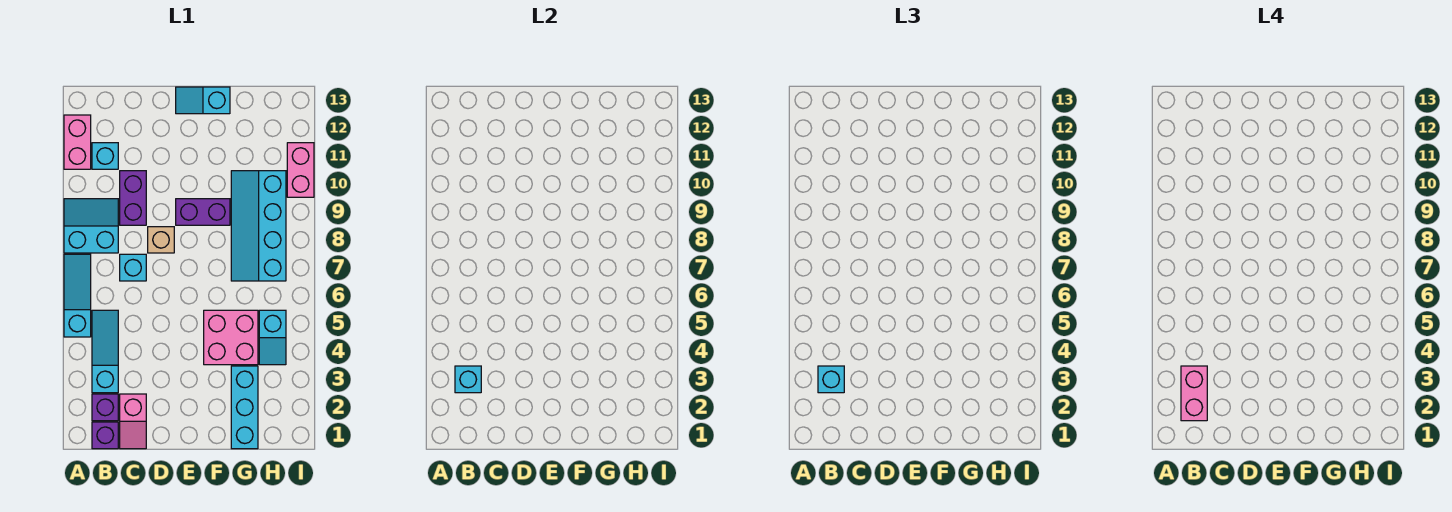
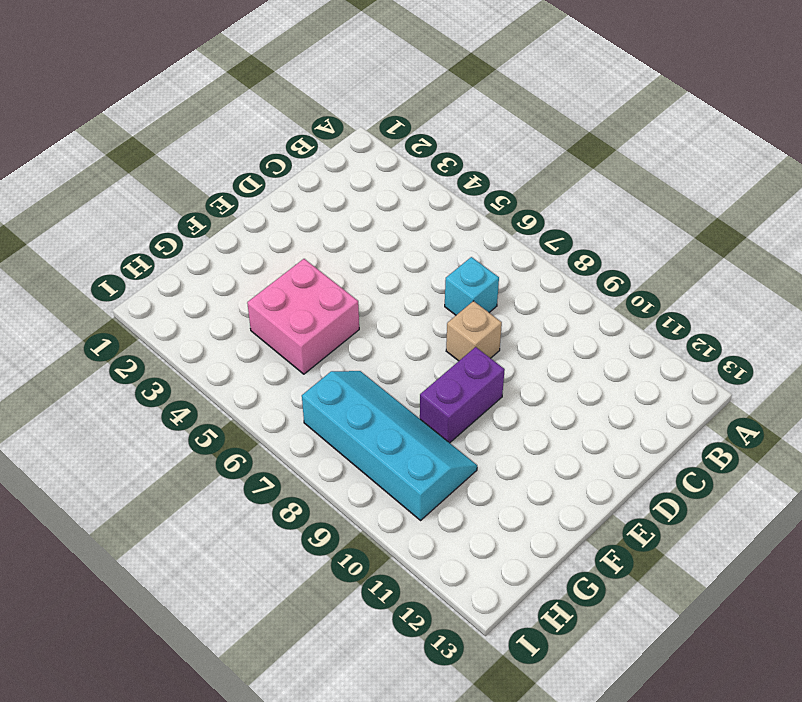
none -> cyan 1x3 slope [64,254,91,337]
none -> cyan 2x2 slope [64,199,118,253]
none -> pink 1x2 brick [64,115,91,169]

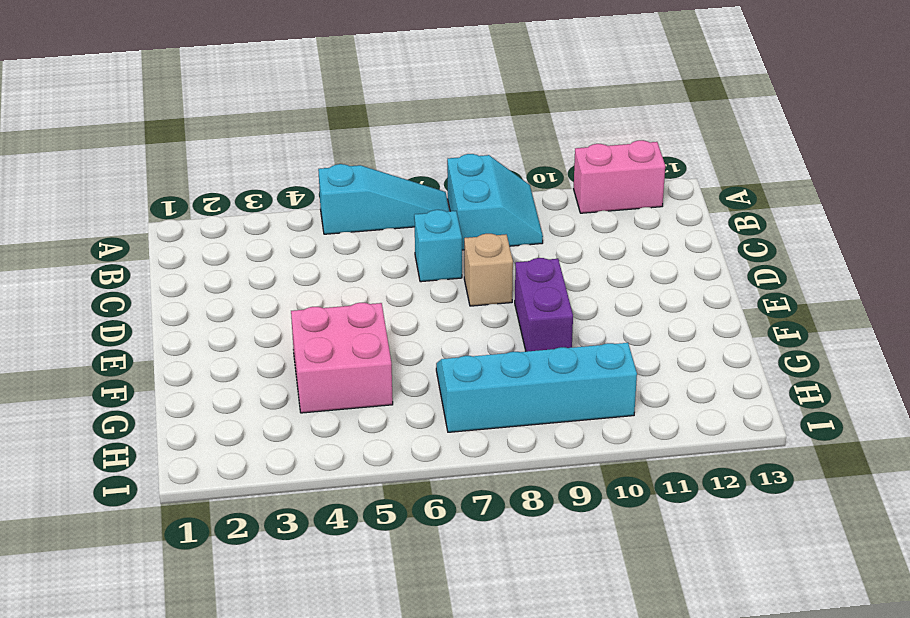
none -> purple 1x1 brick [92,422,118,449]
none -> purple 1x1 brick [92,394,118,421]
none -> cyan 1x3 slope [92,310,118,393]

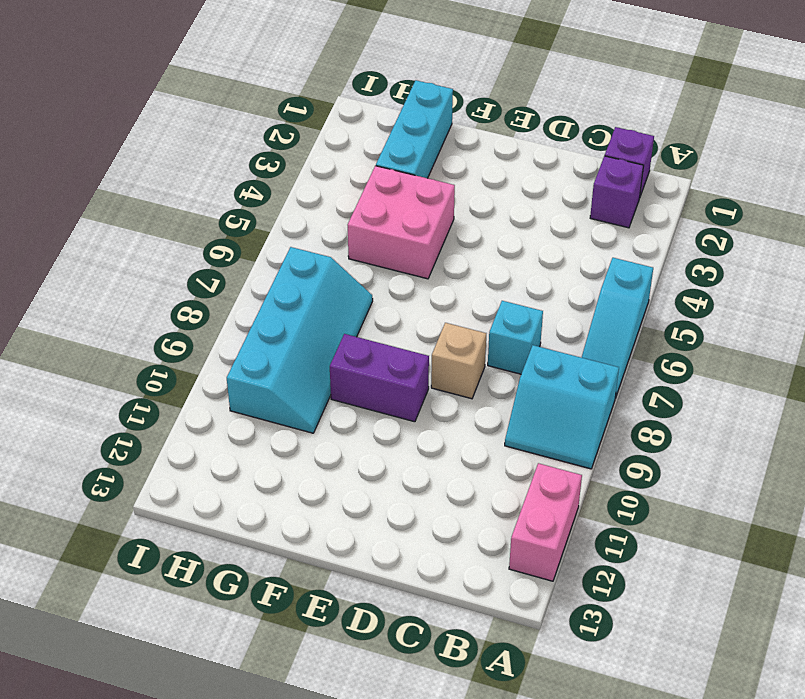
none -> cyan 1x3 slope [92,310,118,393]
none -> cyan 1x1 brick [92,143,118,169]
none -> pink 1x2 slope [120,394,146,449]

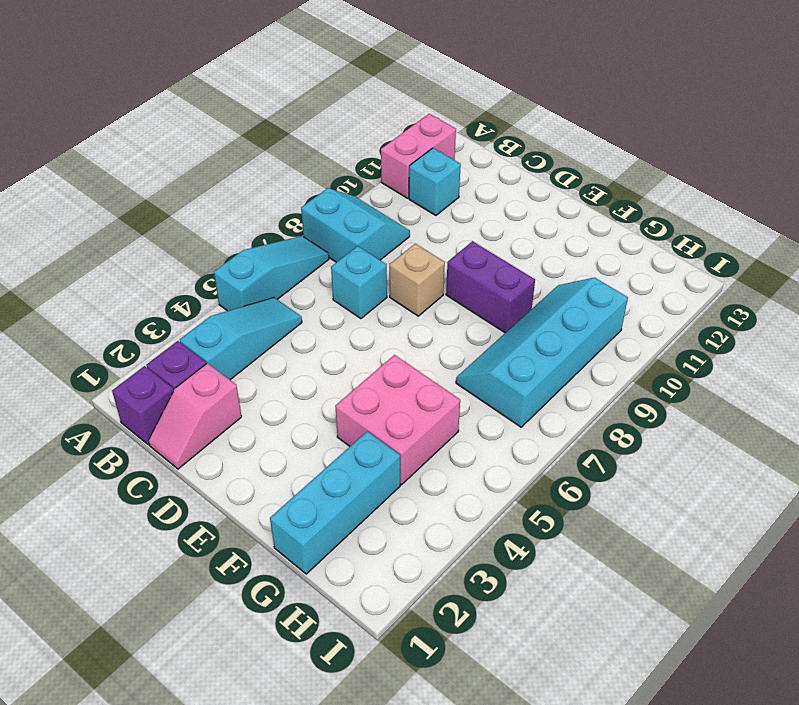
none -> purple 1x2 brick [120,171,146,225]
none -> cyan 1x2 slope [176,87,230,114]
none -> cyan 1x2 slope [259,310,286,365]

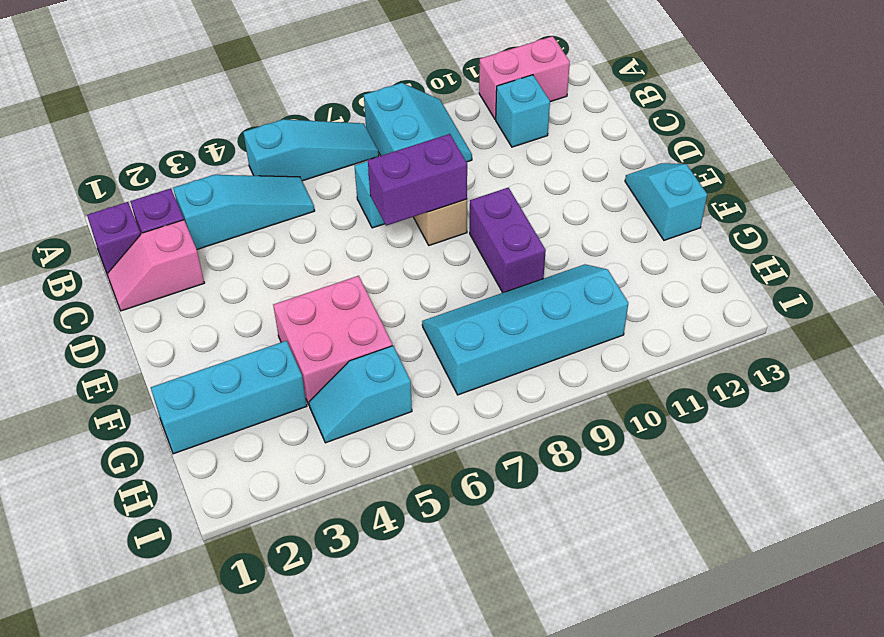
purple 1x2 brick [368,134,467,226] -> purple 1x2 brick moved to [120,171,146,225]
none -> pink 1x2 brick [287,143,314,197]
none -> cyan 1x1 brick [455,366,481,393]
none -> cyan 1x1 brick [818,366,844,393]

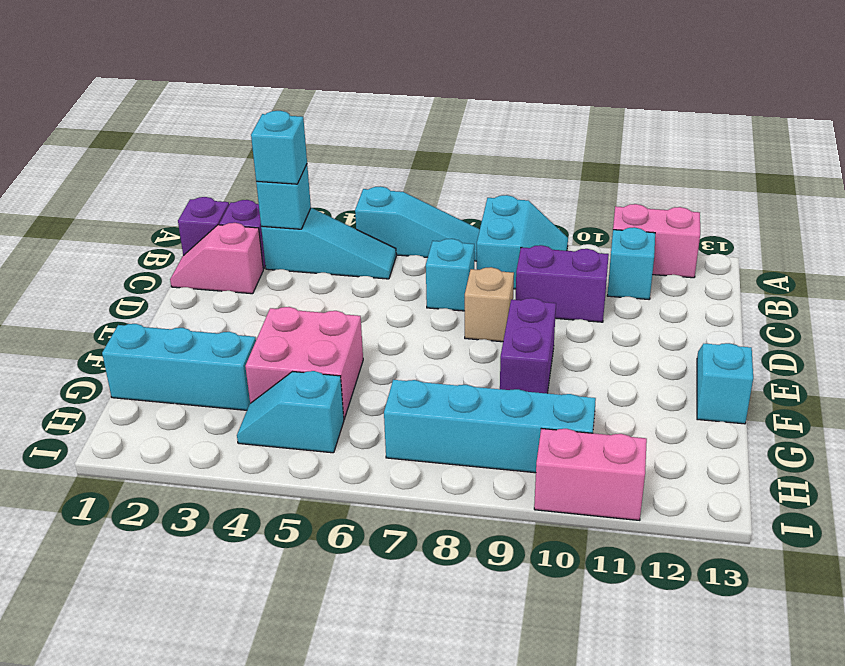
none -> pink 1x2 brick [1181,366,1207,421]

